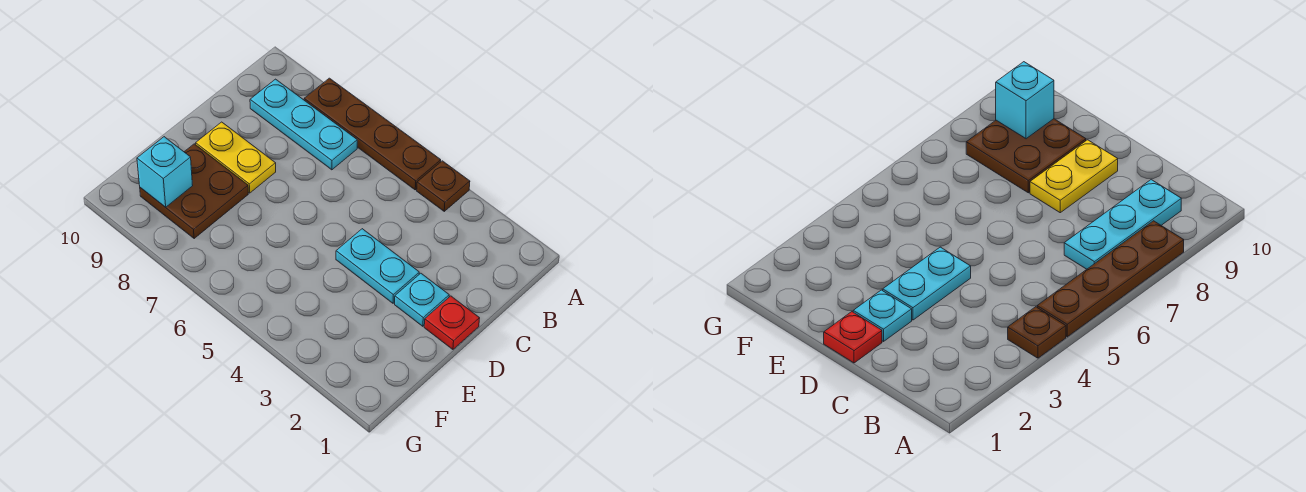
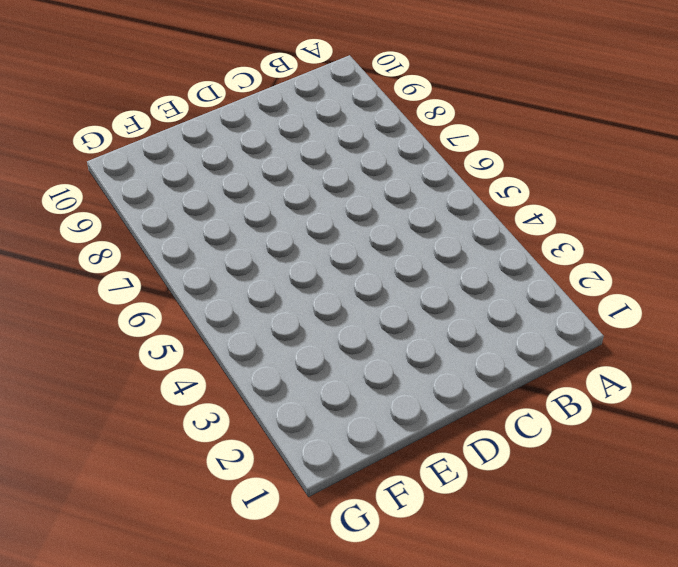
none -> brown 1x1 plate [417,161,470,211]
none -> brown 1x4 plate [304,78,441,190]

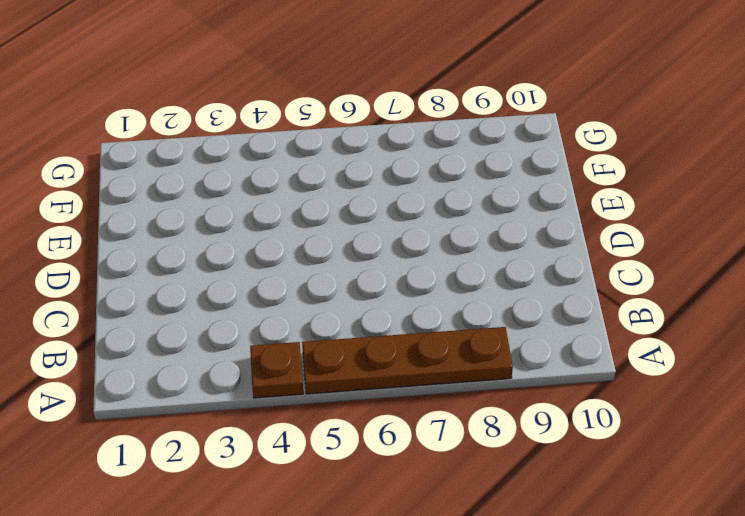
none -> cyan 1x3 plate [250,79,357,170]
none -> red 1x1 plate [424,296,480,349]

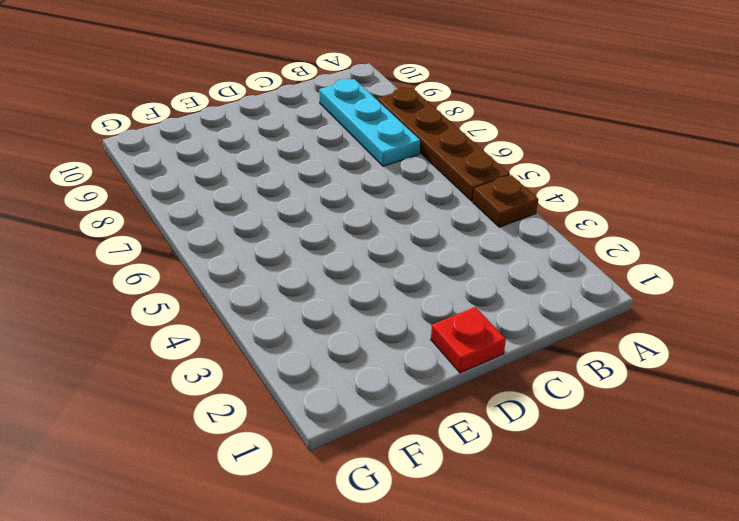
none -> cyan 1x1 plate [395,273,449,326]
none -> cyan 1x2 plate [336,229,419,303]

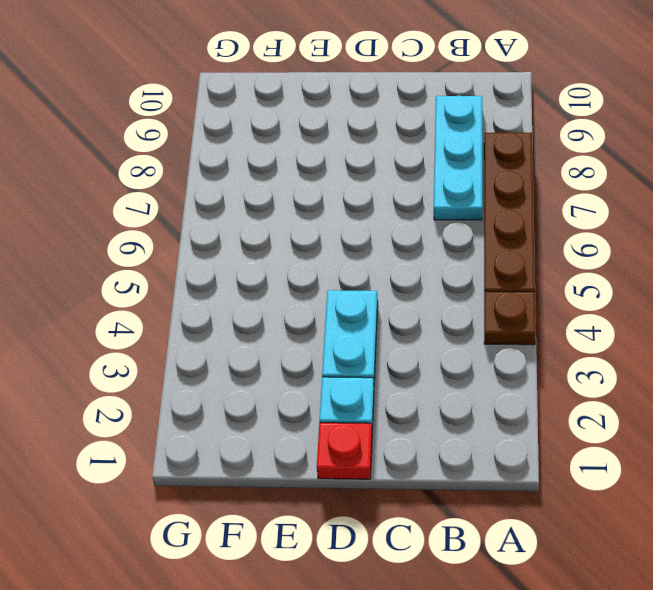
none -> yellow 1x2 plate [196,122,276,193]
none -> brown 2x2 plate [140,144,248,239]

